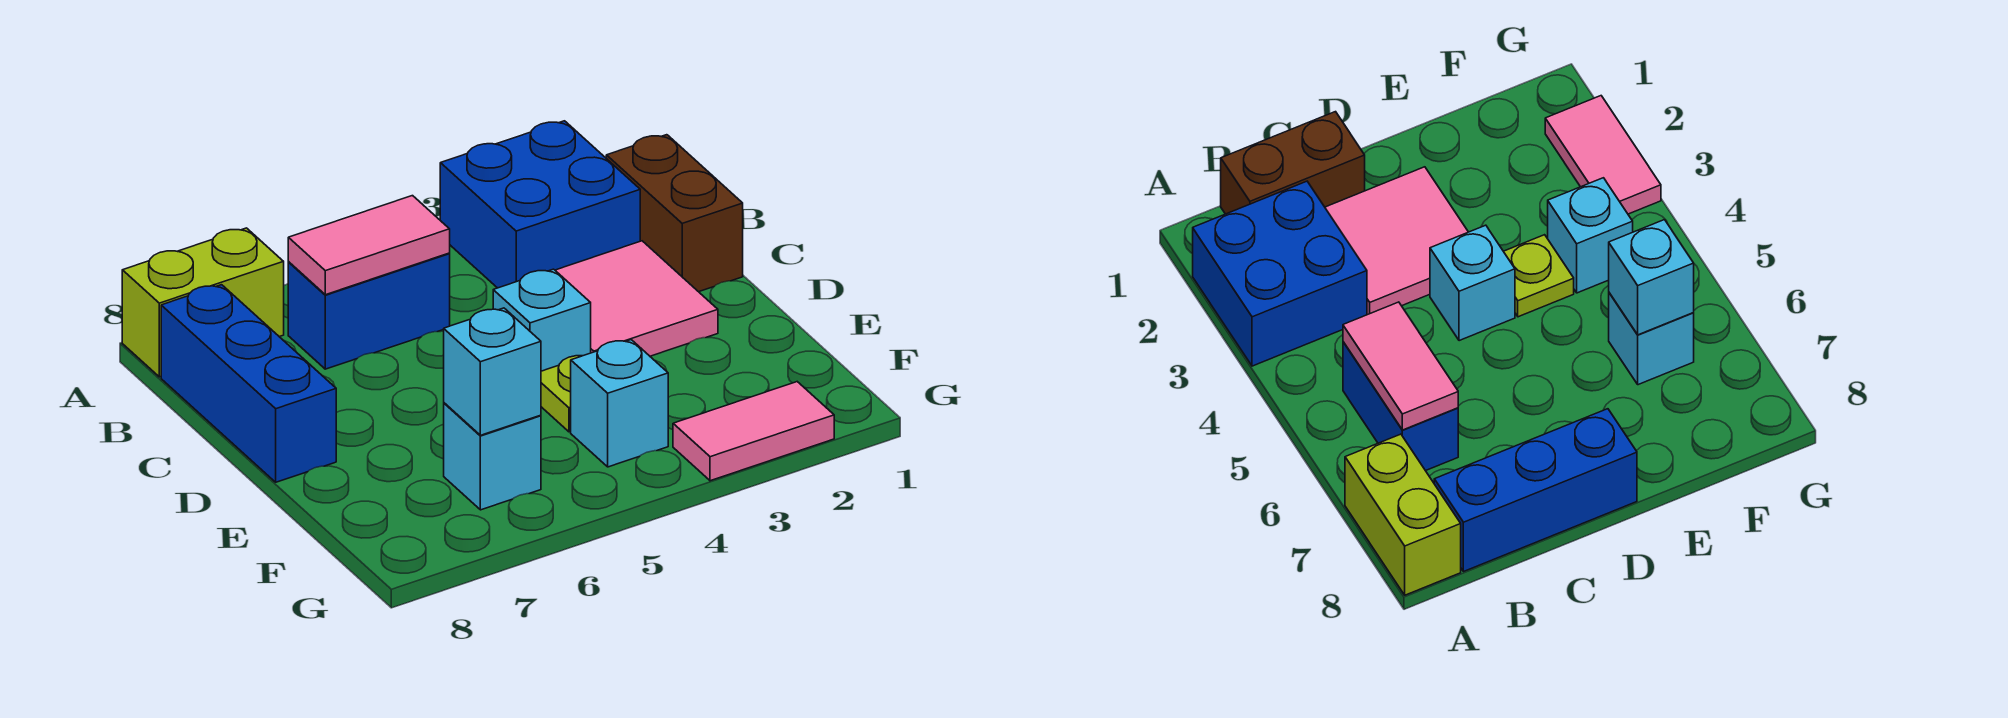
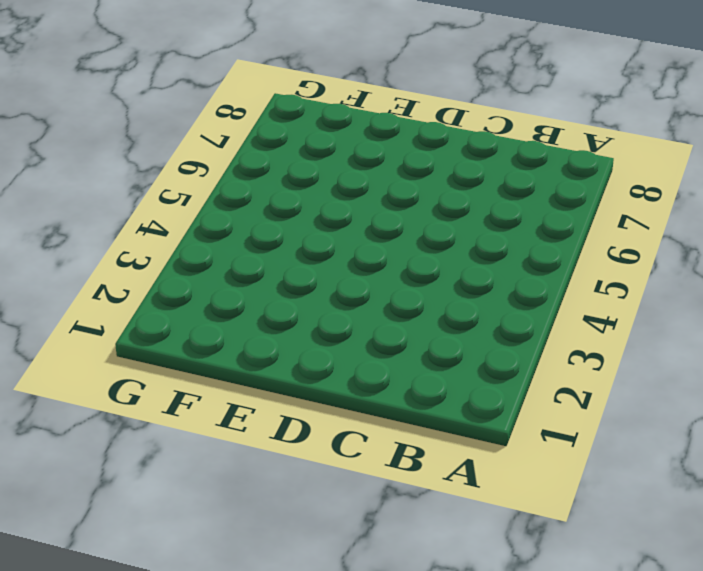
none -> blue 2x2 brick [440,121,640,288]
none -> lime 1x2 brick [122,228,284,377]
none -> brown 1x2 brick [606,135,743,292]

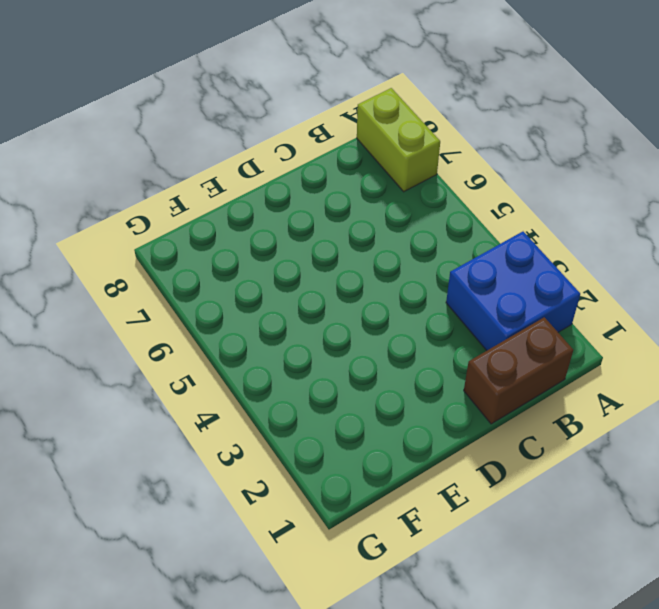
none -> blue 1x2 brick [288,253,450,369]
none -> blue 1x3 brick [161,285,336,482]
none -> pink 2x2 tile [555,241,718,356]

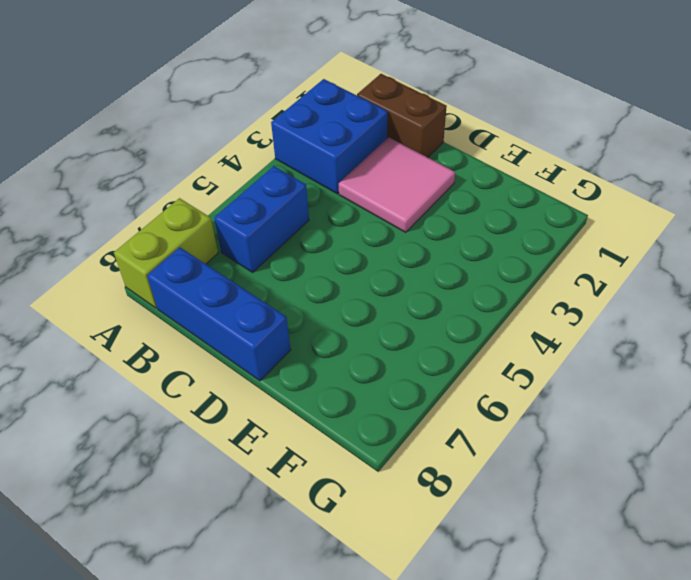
none -> cyan 1x1 brick [493,269,591,371]
none -> lime 1x1 plate [541,356,581,432]
none -> cyan 1x1 brick [571,340,668,467]

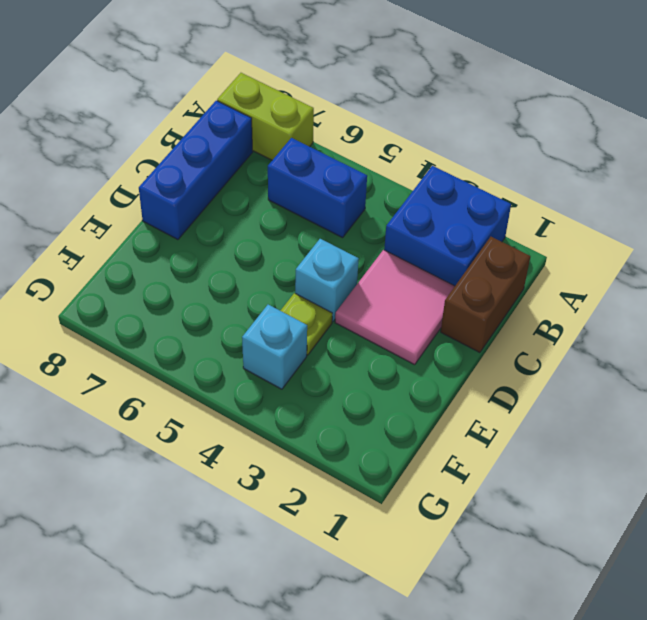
none -> cyan 1x1 brick [444,403,541,510]
none -> pink 1x2 tile [673,382,834,481]
none -> pink 1x2 tile [288,196,450,295]

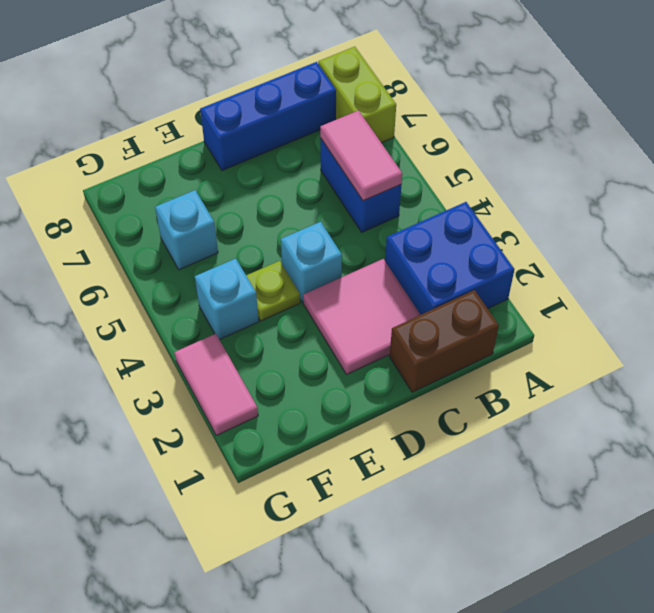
none -> cyan 1x1 brick [444,308,541,435]

